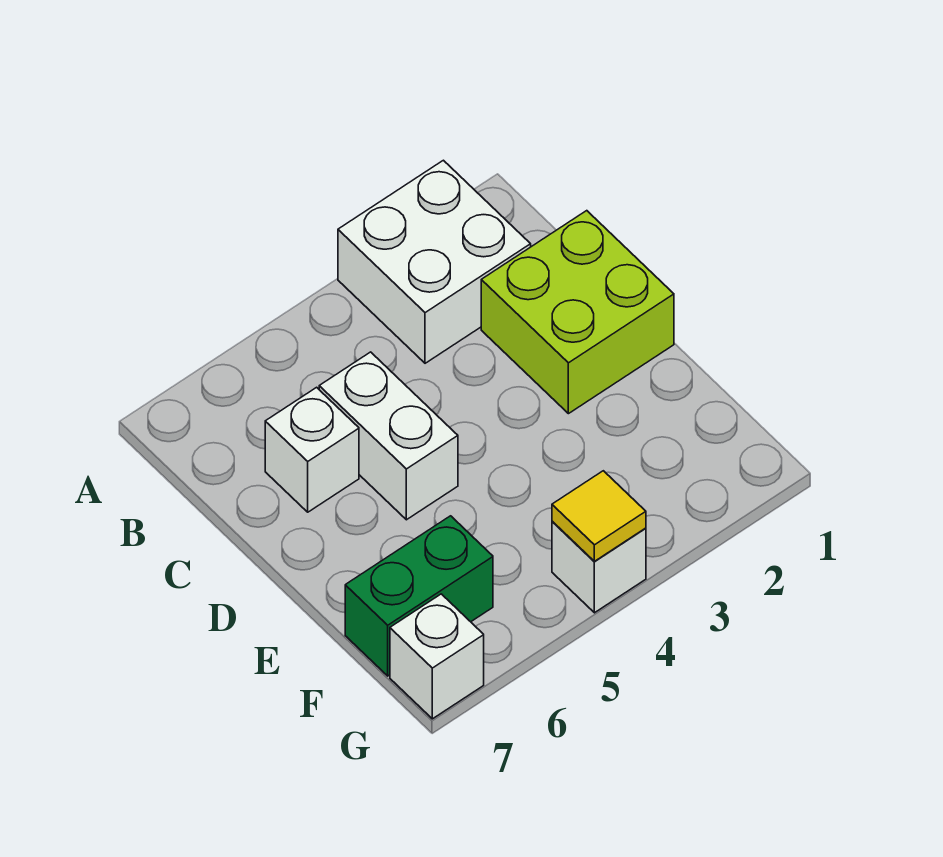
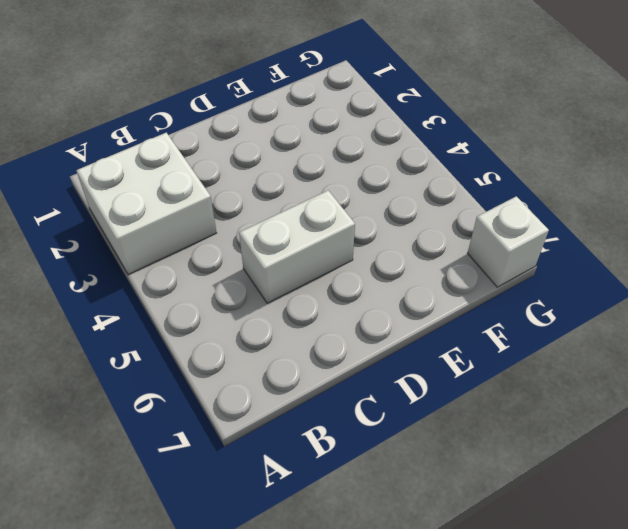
none -> lime 2x2 brick [481,211,674,414]
none -> white 1x1 brick [265,387,359,512]

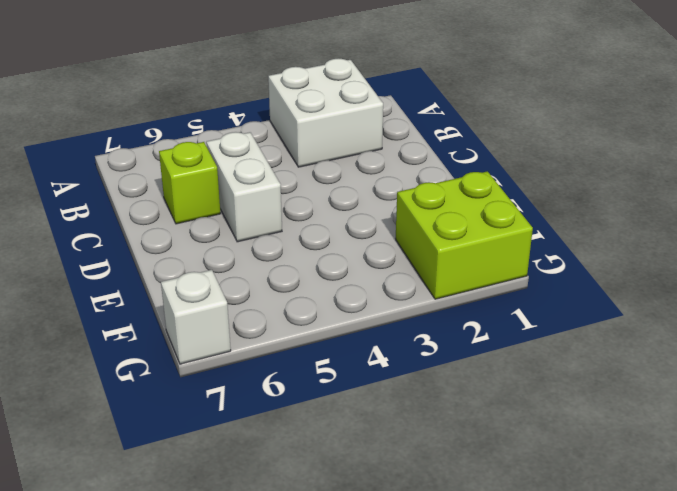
lime 1x1 brick [159,142,221,224] -> white 1x1 brick [265,387,359,512]
lime 2x2 brick [396,171,533,299] -> lime 2x2 brick moved to [481,211,674,414]
none -> green 1x2 brick [345,516,493,676]
none -> white 1x1 brick [552,521,646,613]

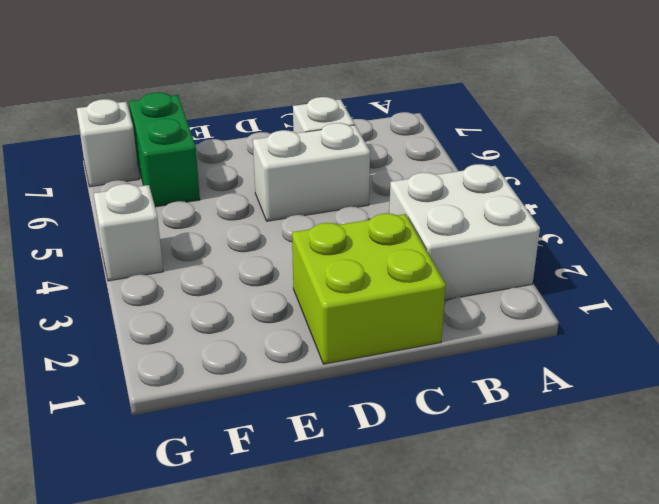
none -> yellow 1x1 tile [552,471,646,561]

